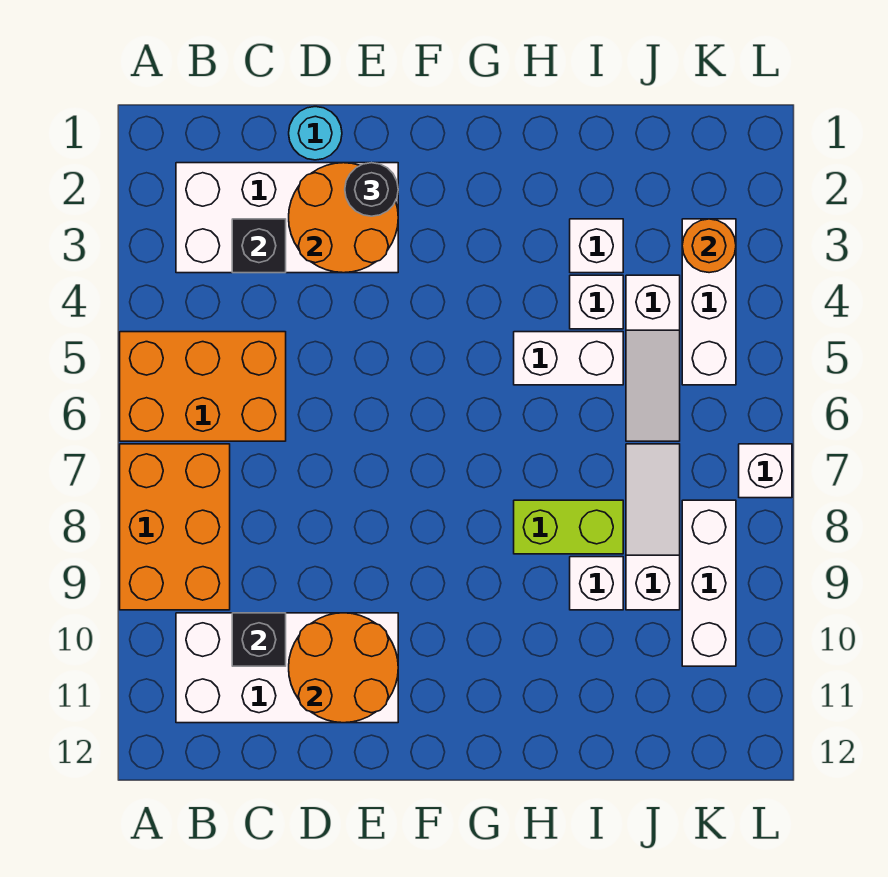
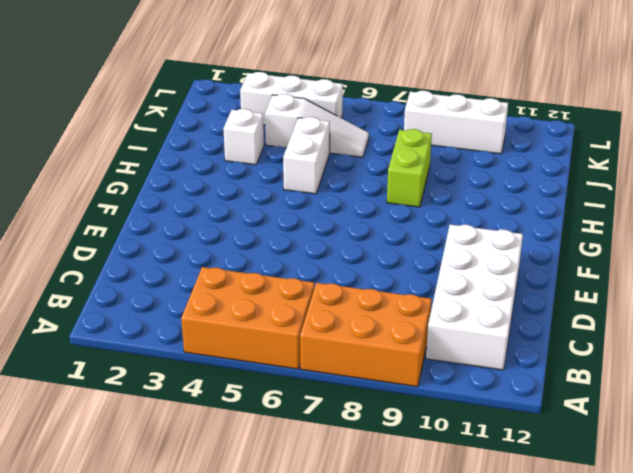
orange 2x3 brick [181,267,315,369] -> orange 2x3 brick turned to [120,332,286,441]
none -> white 2x4 brick [176,163,398,273]
none -> cyan 1x1 round brick [289,107,342,160]
none -> white 1x1 brick [570,275,623,329]

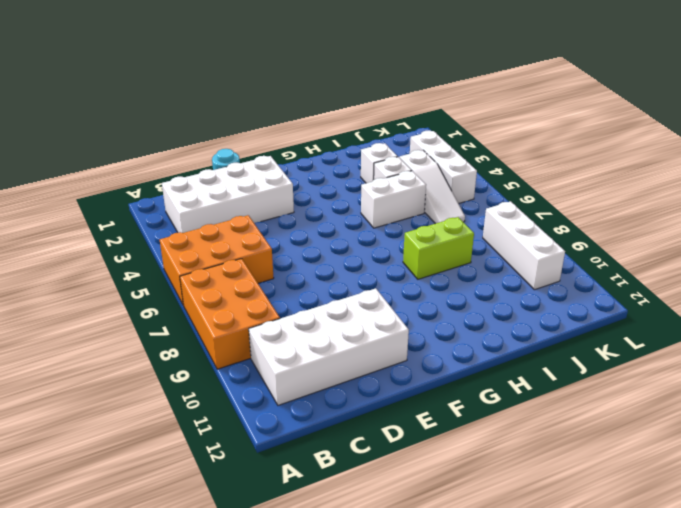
none -> white 1x1 brick [570,557,623,610]
none -> white 1x3 slope [626,444,680,610]
none -> white 1x1 brick [739,444,792,498]

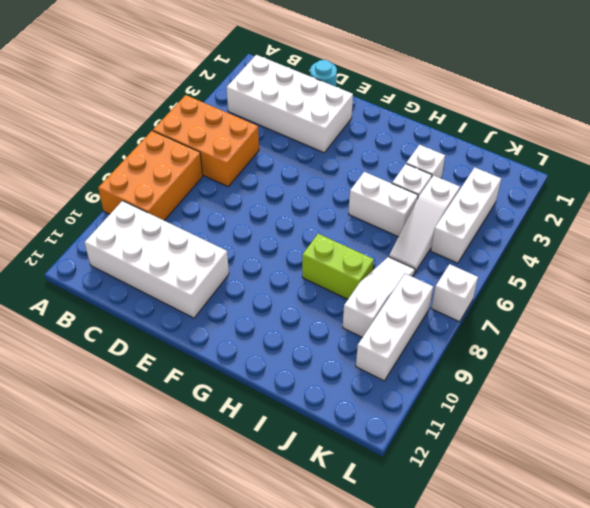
none -> white 1x1 brick [570,557,623,610]
none -> black 1x1 brick [232,219,286,273]
none -> black 1x1 brick [232,613,286,666]

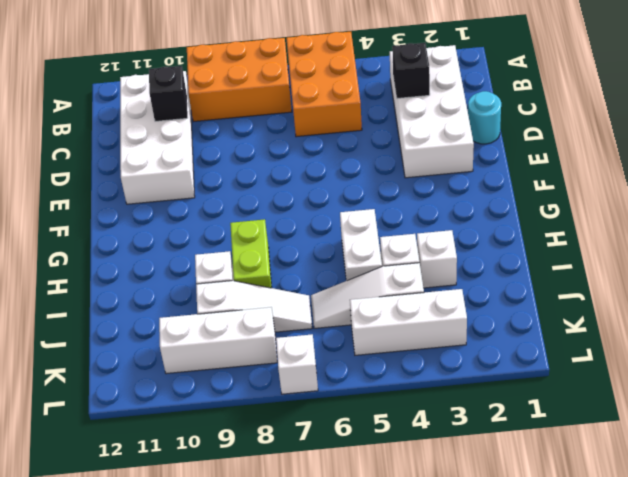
none -> orange 2x2 round brick [289,163,398,273]
none -> orange 2x2 round brick [289,613,398,723]
none -> orange 1x1 round brick [682,219,736,273]

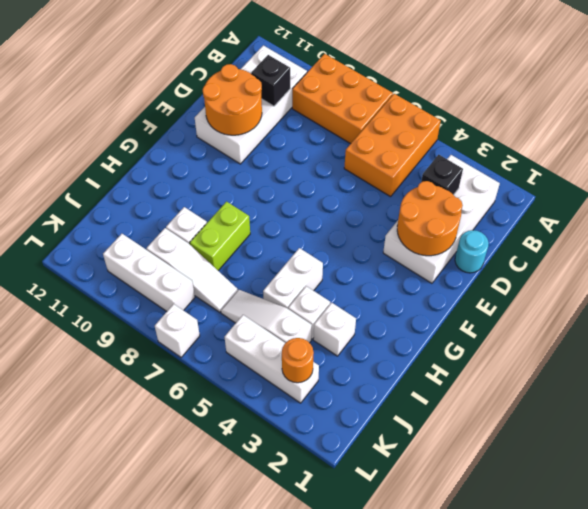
none -> black 1x1 round brick [345,163,398,216]

